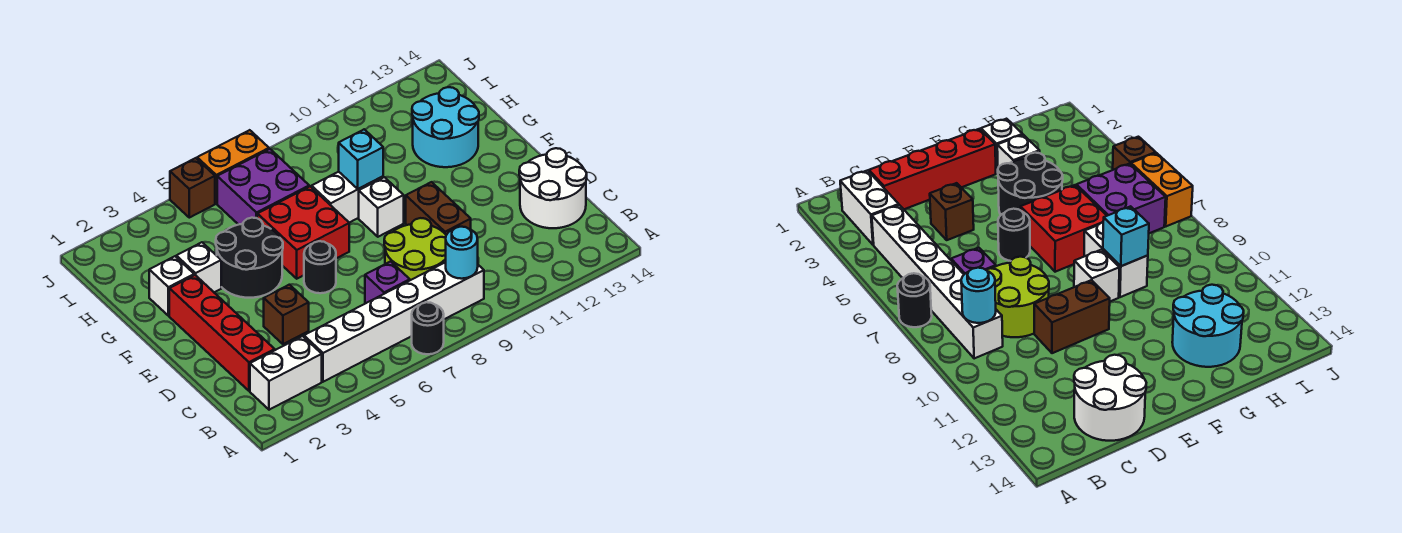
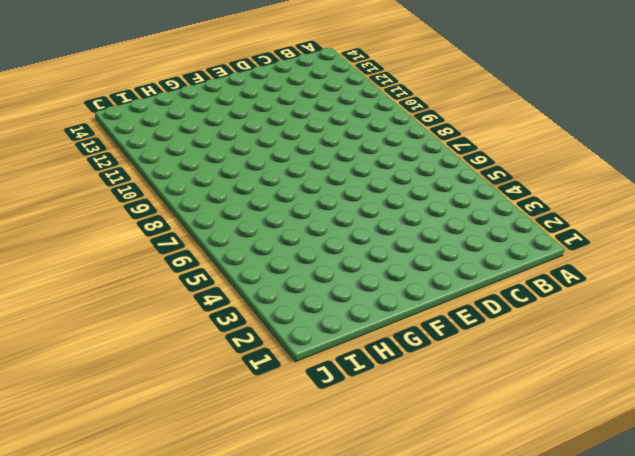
none -> black 1x1 round brick [412,302,444,354]
none -> white 1x2 brick [250,336,322,410]
none -> white 1x6 brick [304,262,484,382]

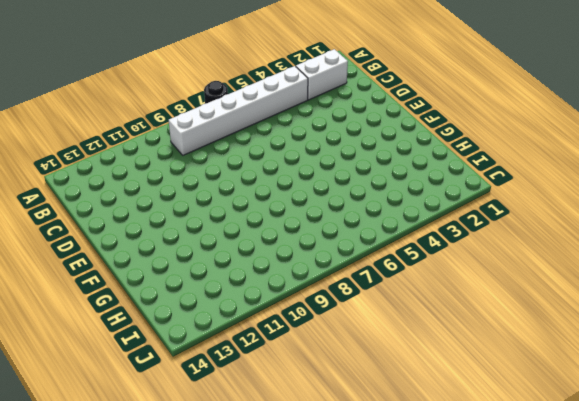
none -> red 1x4 brick [169,275,275,391]
none -> purple 1x1 brick [365,262,410,304]
none -> lime 2x2 round brick [384,218,446,280]

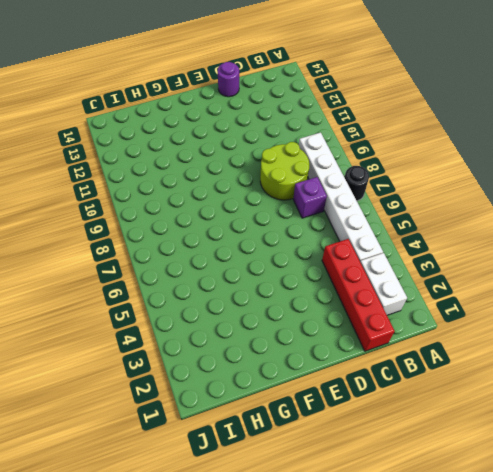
red 1x4 brick [322,239,394,351] -> red 1x4 brick turned to [169,275,275,391]
purple 1x1 round brick [218,62,239,97] -> white 2x2 round brick [519,148,587,228]
none -> brown 1x1 brick [264,285,309,344]
none -> brown 1x2 brick [406,182,471,235]
none -> black 1x1 round brick [304,241,336,293]

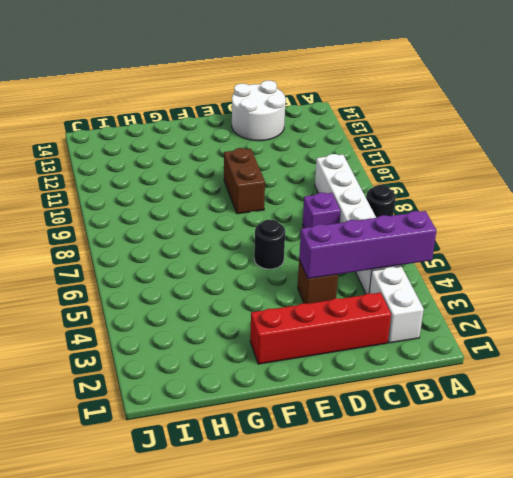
purple 1x4 brick [299,211,437,279] -> none
brown 1x2 brick [224,148,265,214] -> brown 1x2 brick turned to [406,182,471,235]
none -> lime 2x2 round brick [384,218,446,280]
none -> black 2x2 round brick [216,218,283,298]
none -> red 2x2 brick [257,186,349,279]

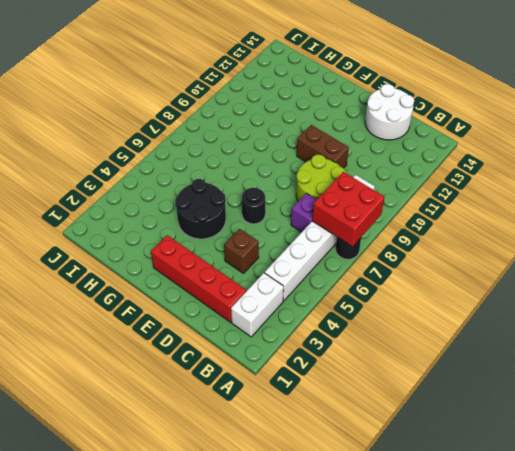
red 2x2 brick [312,172,384,246] -> red 2x2 brick moved to [257,186,349,279]
none -> white 1x1 brick [359,177,404,237]
none -> white 1x1 brick [149,256,194,316]
none -> white 1x1 brick [176,242,221,292]

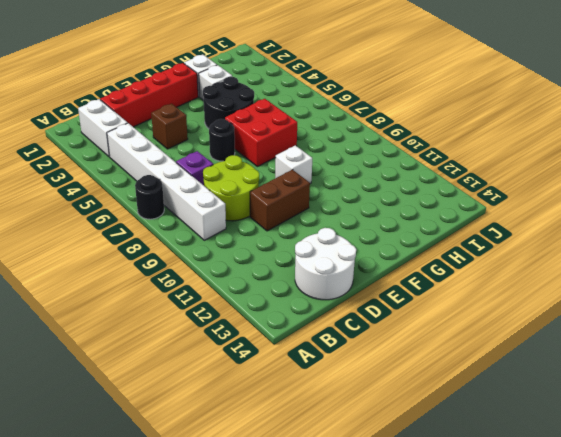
none -> white 1x2 brick [312,172,383,223]
none -> cyan 2x2 round brick [412,87,479,167]
none -> purple 2x2 brick [217,149,309,225]

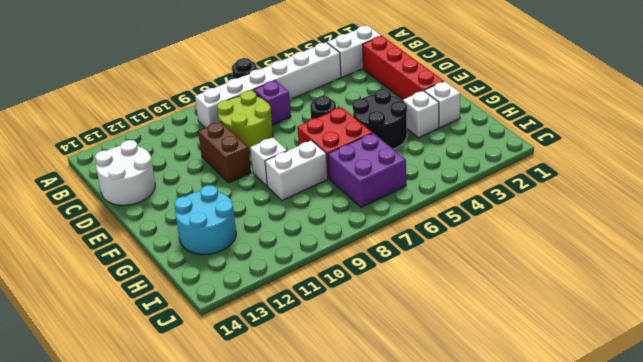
none -> brown 1x1 brick [264,285,309,344]
none -> brown 1x1 brick [170,158,215,218]
none -> orange 1x2 brick [197,130,269,204]

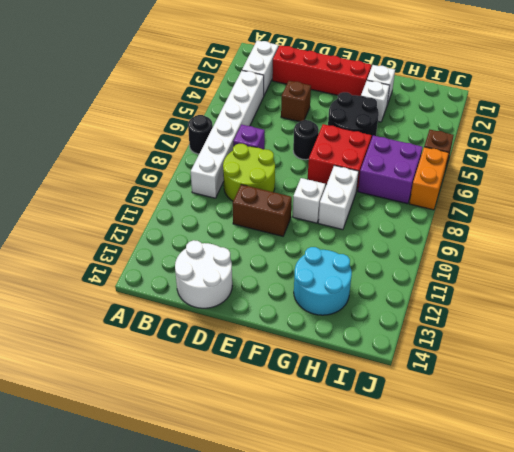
none -> cyan 1x1 round brick [446,227,478,279]
none -> cyan 1x1 brick [339,129,383,189]

